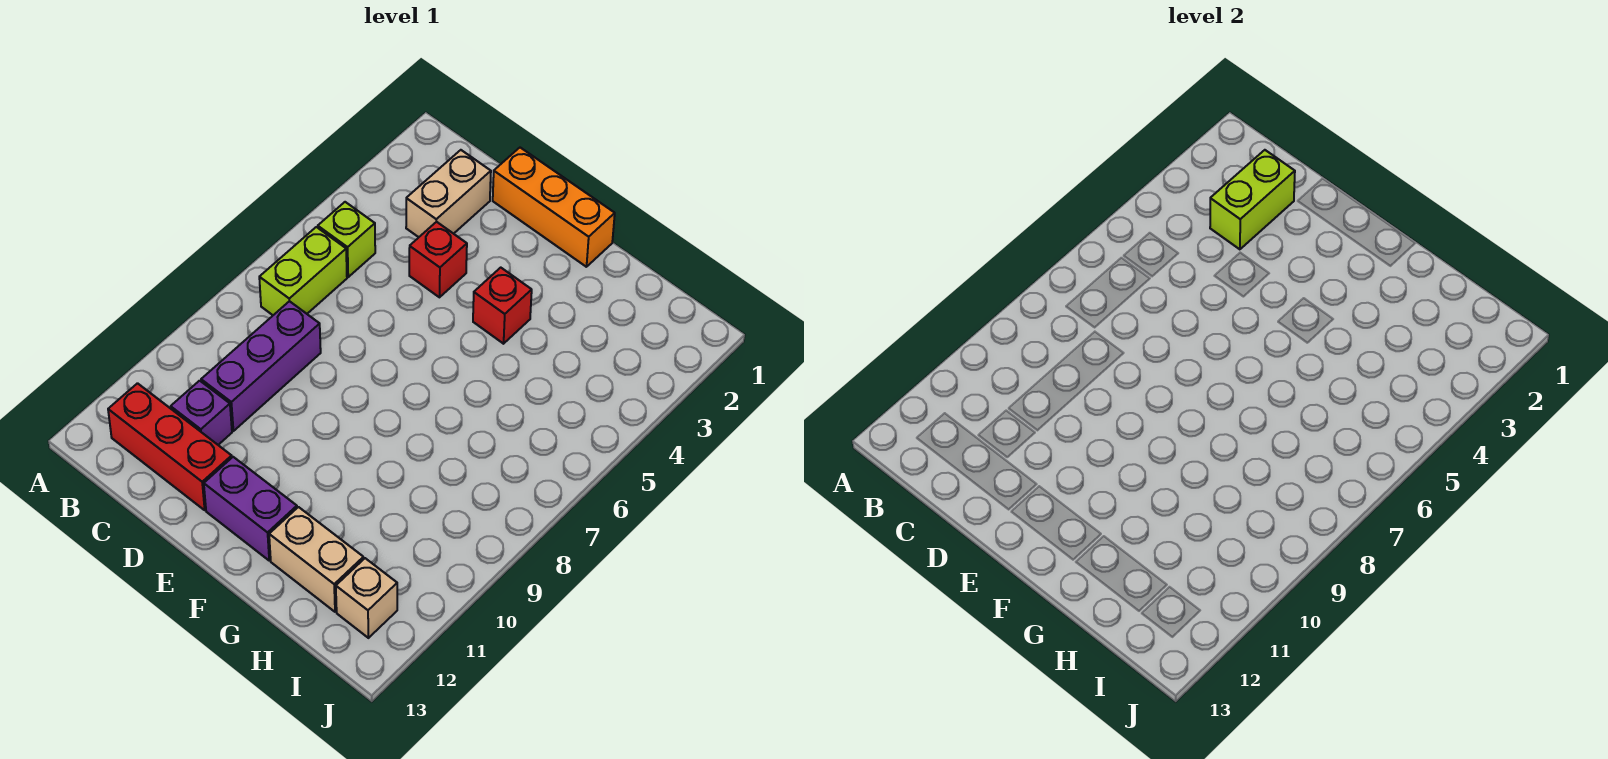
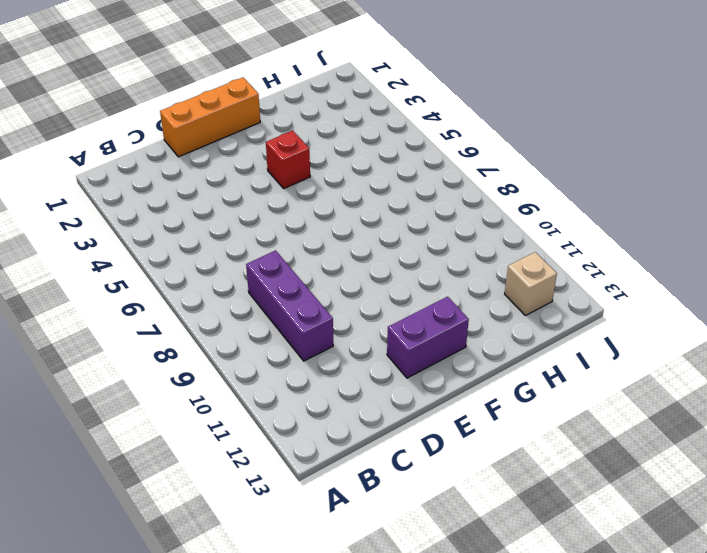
none -> lime 1x1 brick [318,202,375,277]
none -> lime 1x2 brick [259,227,347,315]
none -> red 1x3 brick [108,383,232,510]

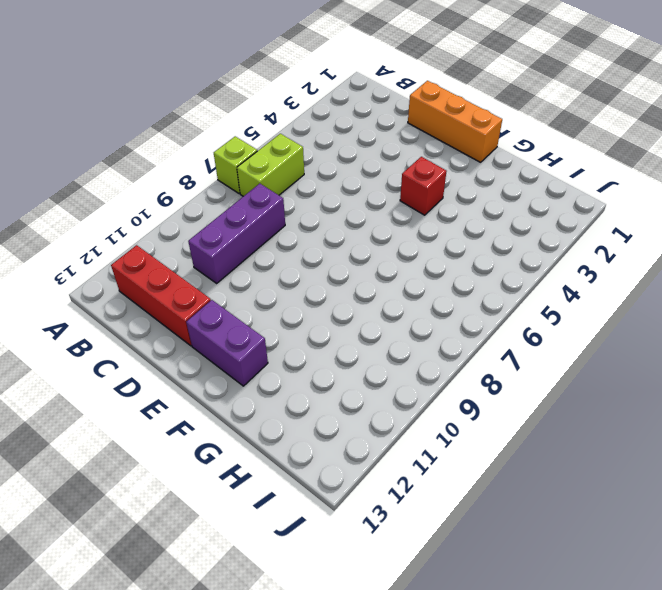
lime 1x1 brick [214,136,257,193] -> lime 1x1 brick moved to [318,202,375,277]
none -> tan 1x2 brick [406,150,491,237]
none -> purple 1x1 brick [171,381,232,445]
none -> red 1x1 brick [409,222,467,297]

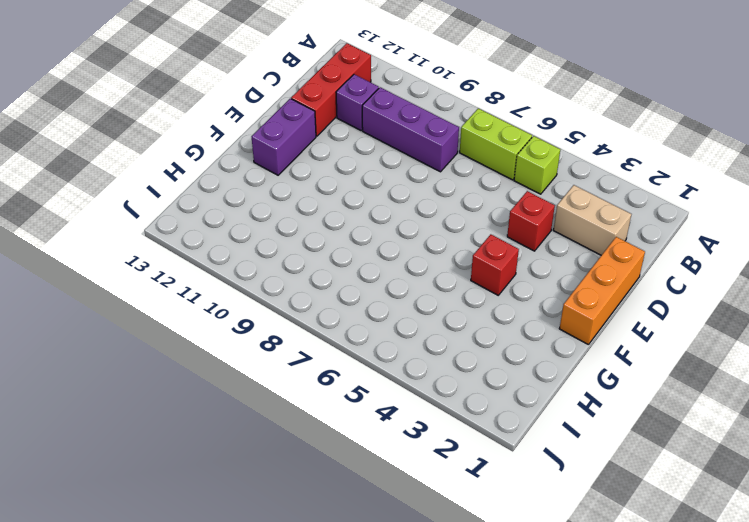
none -> tan 1x2 brick [269,507,364,612]
none -> tan 1x1 brick [336,558,397,638]
none -> lime 1x2 brick [1210,150,1295,249]

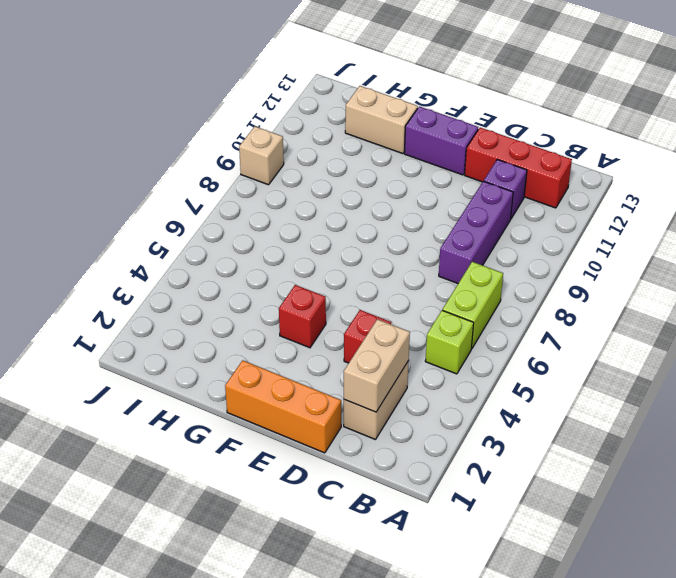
tan 1x2 brick [344,319,410,412] -> lime 1x2 brick [1210,150,1295,249]
tan 1x1 brick [239,126,284,185] -> tan 1x1 brick moved to [336,558,397,638]

